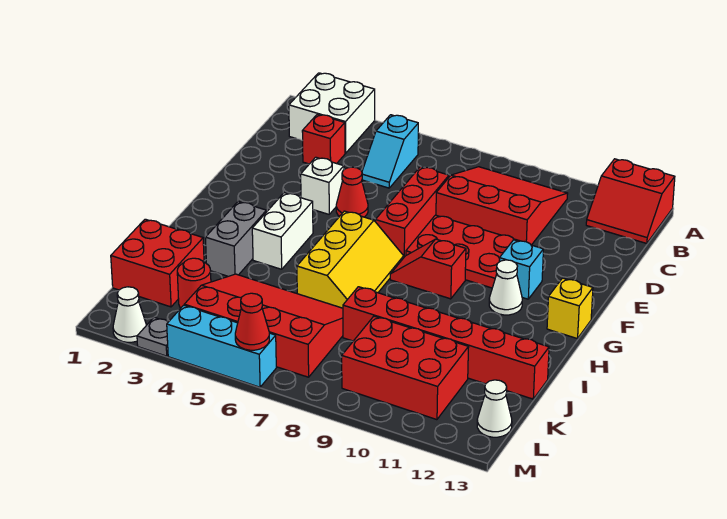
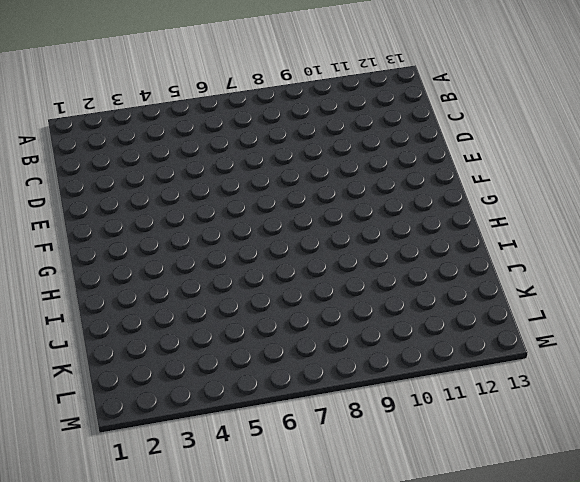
none -> white 2x2 brick [289,73,375,153]
none -> red 2x2 slope [586,159,675,244]
none -> cyan 1x2 slope [362,115,418,188]

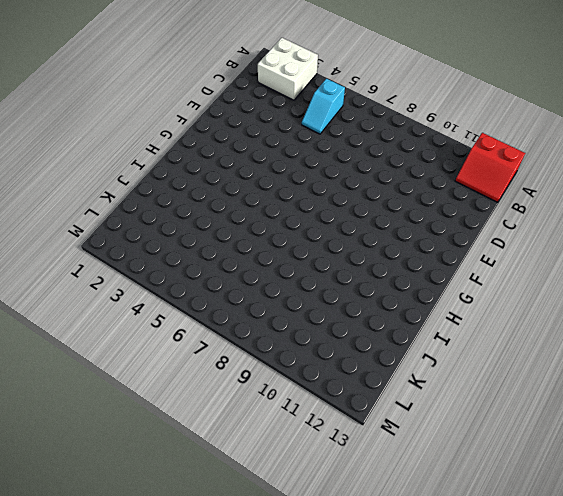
none -> red 3x3 slope [436,167,568,245]
none -> red 1x1 brick [302,114,345,164]
none -> red 1x3 brick [375,167,449,257]

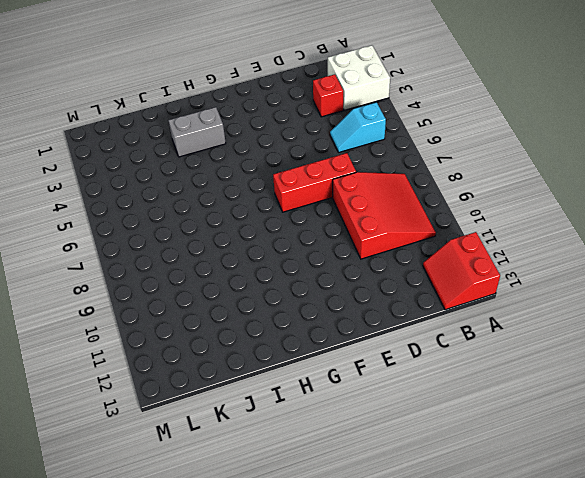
none -> white 1x1 brick [301,157,344,214]
none -> red 1x1 cone [336,167,368,217]
none -> red 2x3 plate [406,215,519,288]

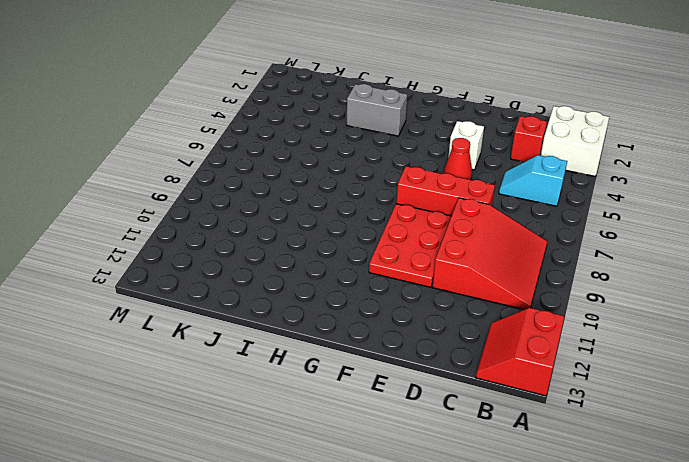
none -> cyan 1x1 brick [499,240,543,299]
none -> white 1x2 brick [252,193,313,269]
none -> yellow 2x3 slope [297,211,404,308]

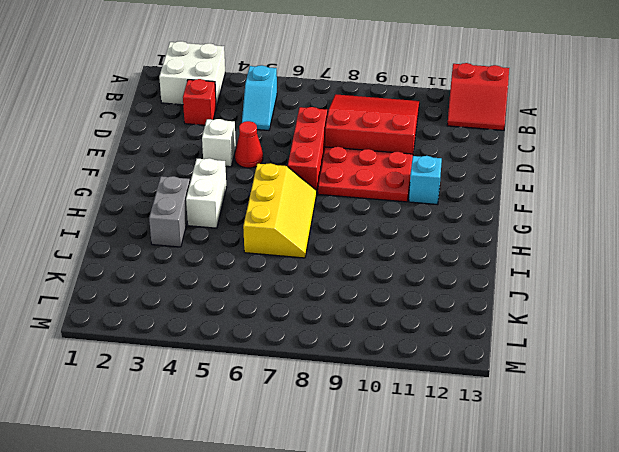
none -> red 1x2 slope [390,239,466,299]
none -> white 1x1 cone [489,260,522,315]
none -> yellow 1x1 brick [547,278,593,339]

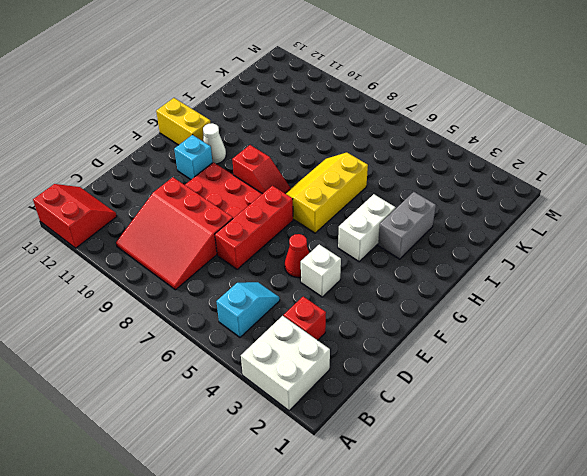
yellow 1x2 brick [156,98,211,145] -> yellow 1x1 brick [547,278,593,339]
none -> red 2x2 brick [111,219,204,307]
none -> red 3x4 slope [184,274,343,377]
none -> red 1x6 brick [343,287,549,399]

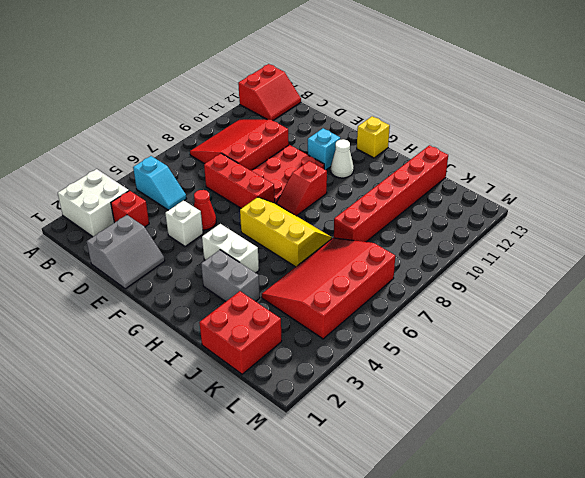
grey 2x2 slope [87,215,165,289] -> none
none -> red 1x1 round brick [177,258,211,308]
none -> red 2x3 brick [342,316,469,420]
none -> white 1x1 cone [477,380,512,437]

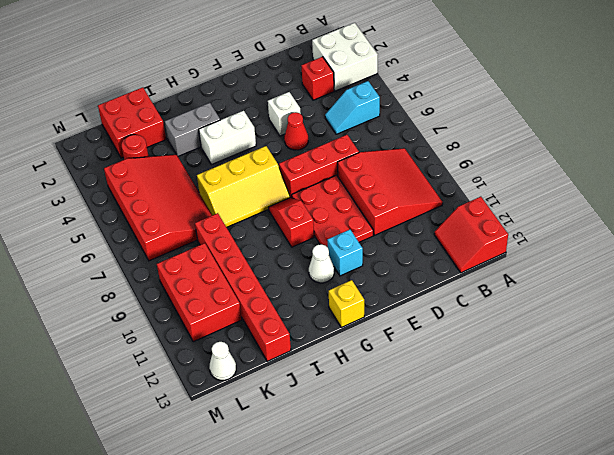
none -> white 1x1 cone [113,287,146,342]
none -> grey 1x1 plate [137,317,168,356]
none -> cyan 1x3 brick [167,305,276,387]

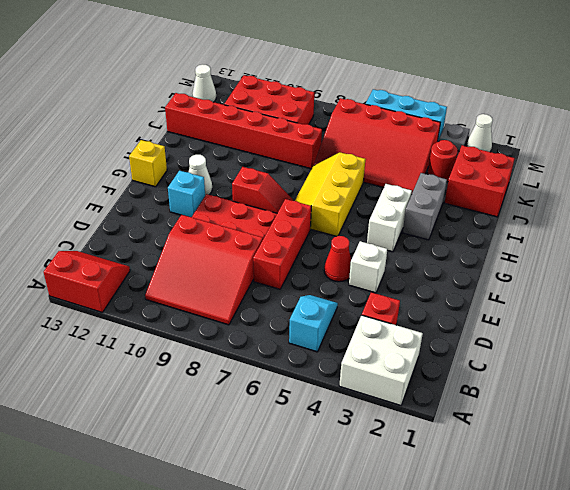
none -> red 1x1 cone [235,293,269,350]

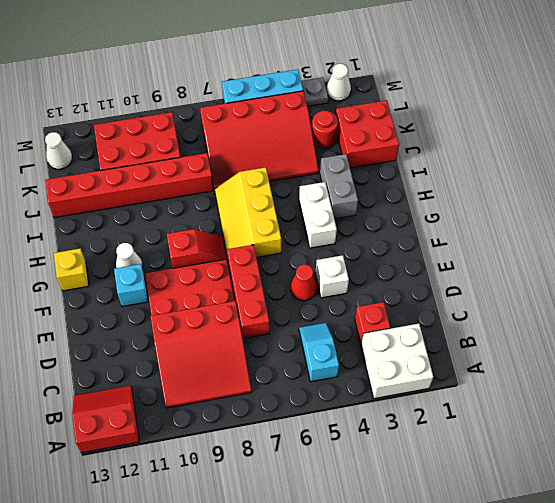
none -> red 1x1 cone [235,293,269,350]

